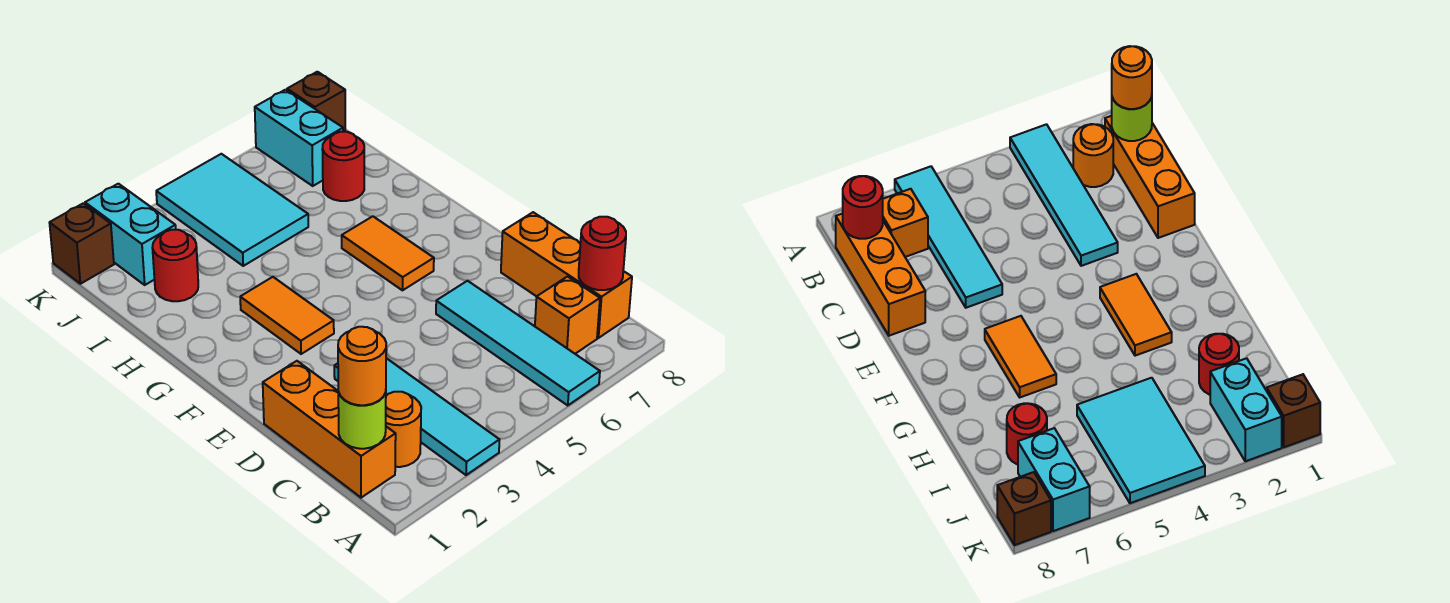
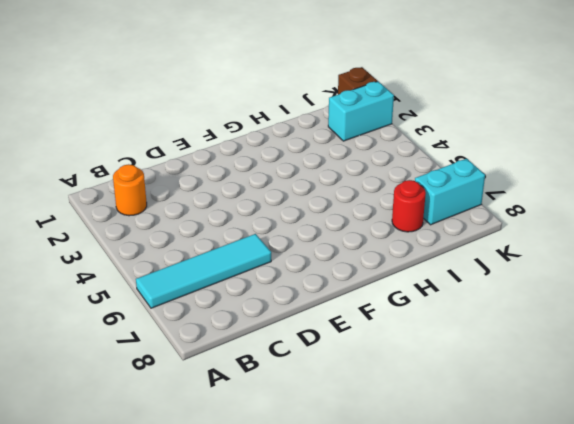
none -> cyan 1x4 tile [334,358,499,475]
none -> orange 1x3 brick [263,361,396,498]
none -> orange 1x1 brick [535,277,600,354]

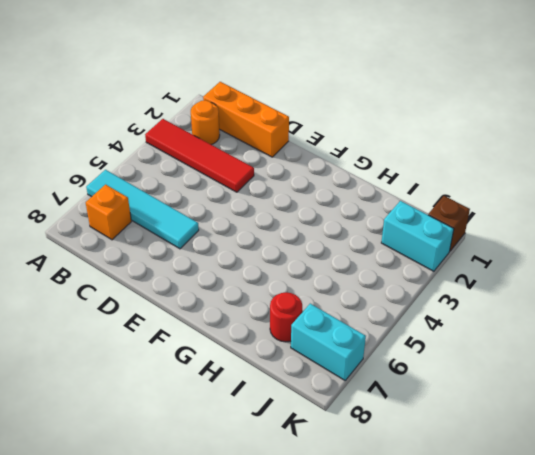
red 1x4 tile [145,119,254,192] -> cyan 1x4 tile [334,358,499,475]
none -> orange 1x3 brick [501,212,632,338]
none -> orange 1x2 tile [240,277,334,354]
none -> orange 1x2 tile [342,216,434,290]

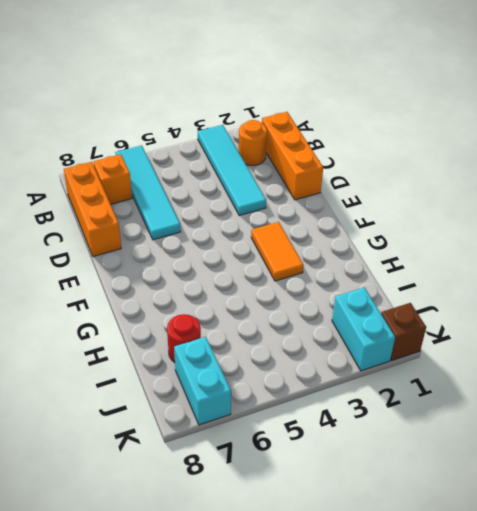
none -> orange 1x2 tile [342,216,434,290]
none -> red 1x1 round brick [152,230,198,301]
none -> cyan 2x3 tile [156,154,308,266]

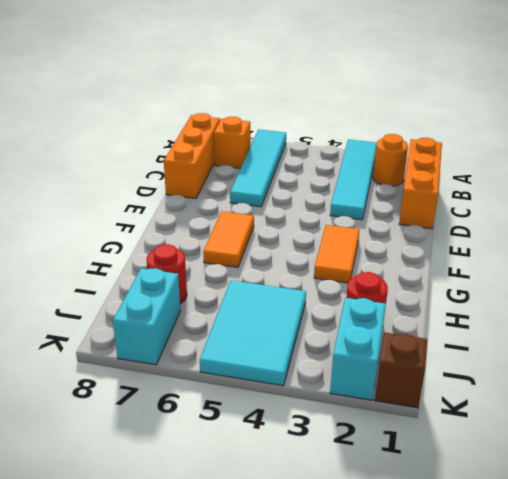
none -> brown 1x1 brick [287,72,345,131]
none -> lime 1x1 round brick [338,392,386,449]
none -> red 1x1 round brick [579,217,626,290]

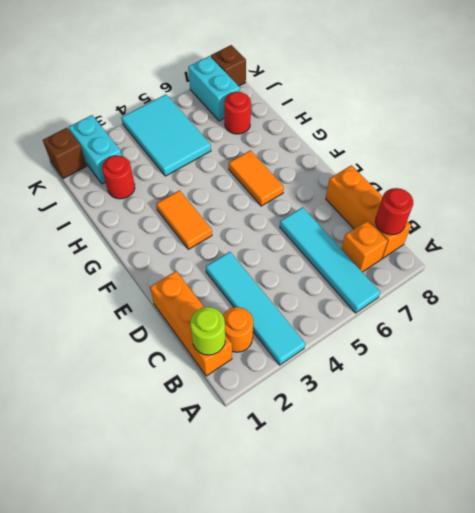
none -> orange 1x1 round brick [338,327,386,405]

